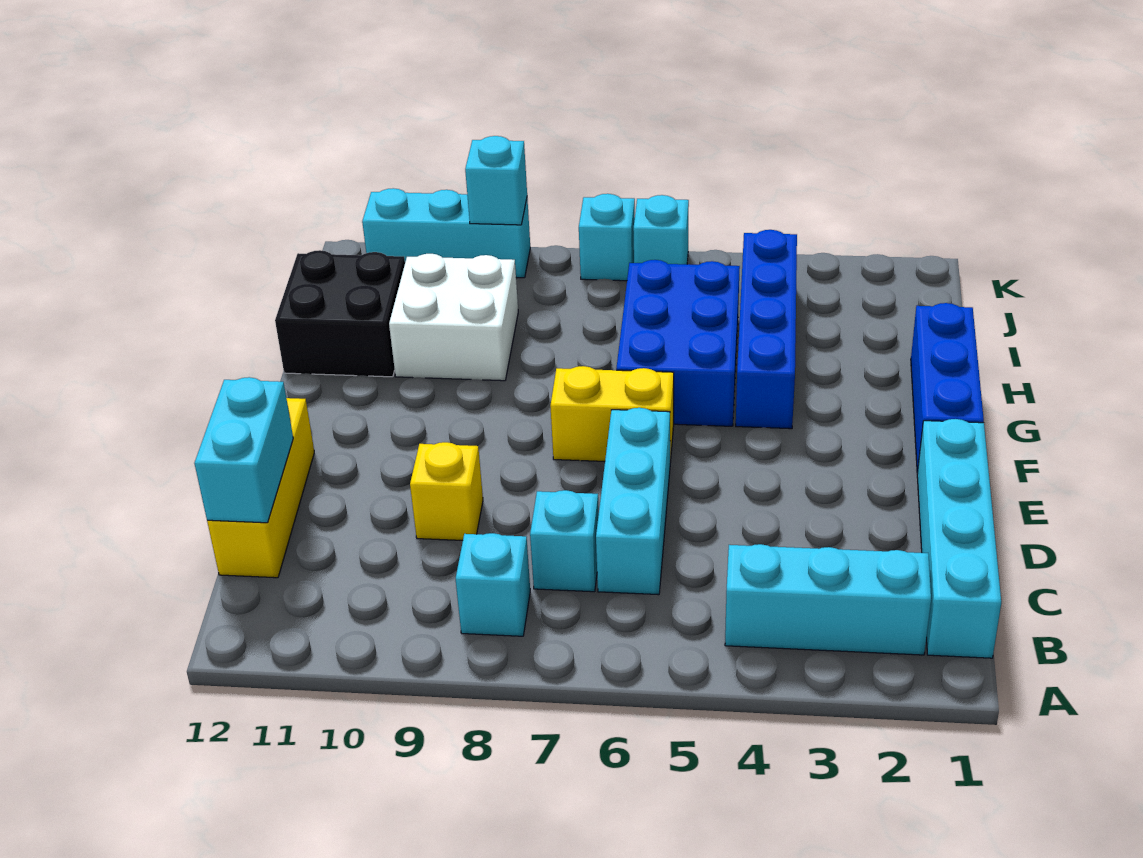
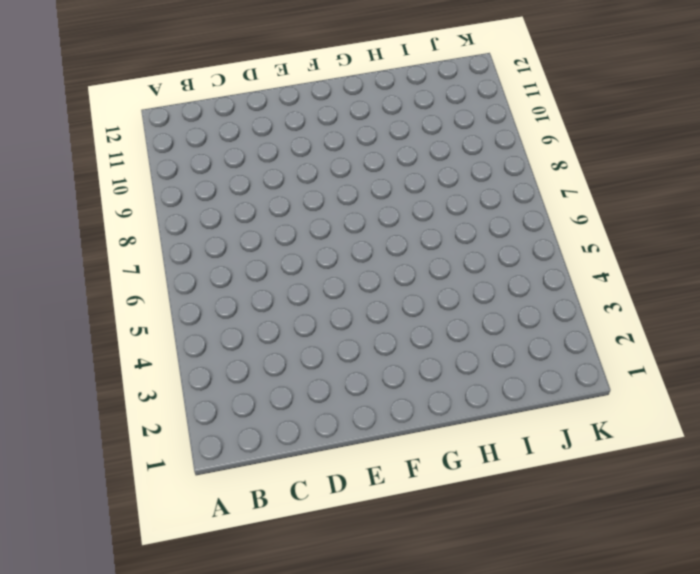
none -> cyan 1x4 brick [917,419,1001,658]
none -> cyan 1x3 brick [725,544,931,655]
none -> cyan 1x1 brick [456,533,530,636]

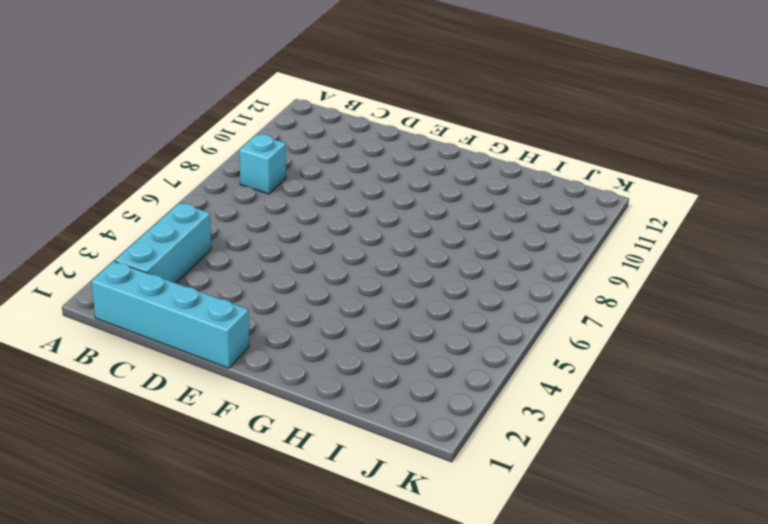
none -> cyan 1x3 brick [596,408,670,595]
none -> cyan 1x1 brick [530,490,599,592]
none -> yellow 1x3 brick [207,398,314,578]

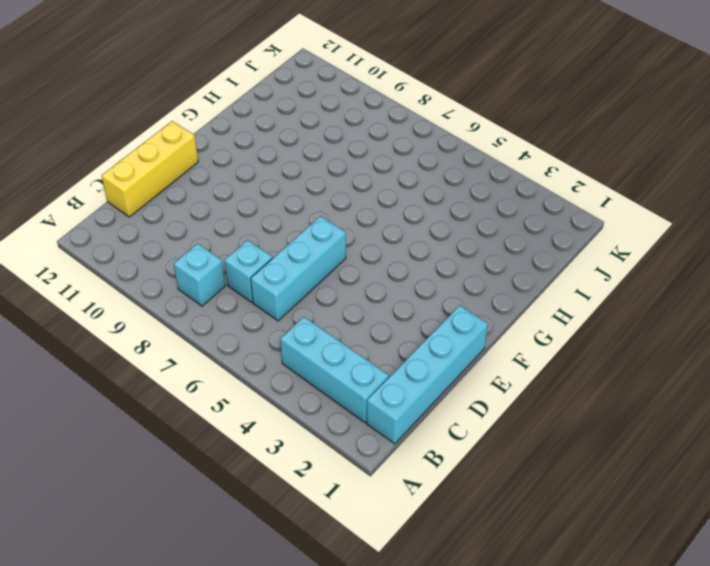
none -> yellow 1x1 brick [410,442,483,540]
none -> blue 1x3 brick [911,303,984,473]
none -> yellow 1x2 brick [550,366,674,462]

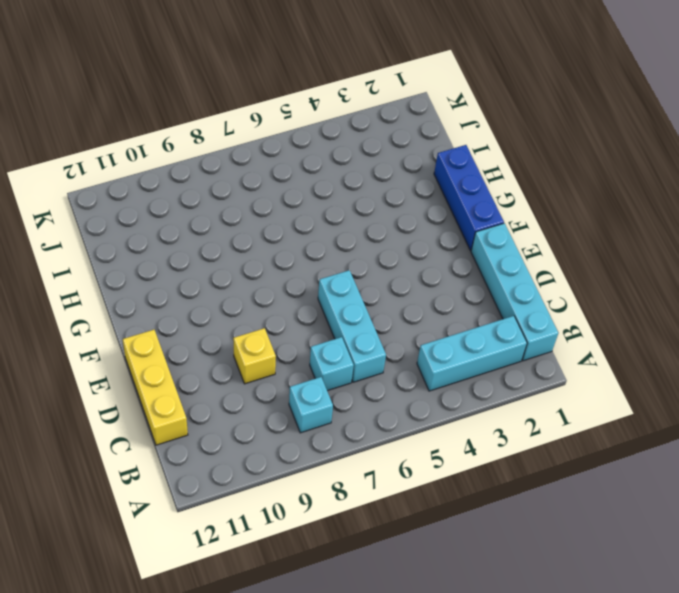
none -> yellow 1x2 brick [550,366,674,462]
none -> blue 1x4 brick [736,230,797,429]
none -> blue 2x3 brick [616,260,740,426]

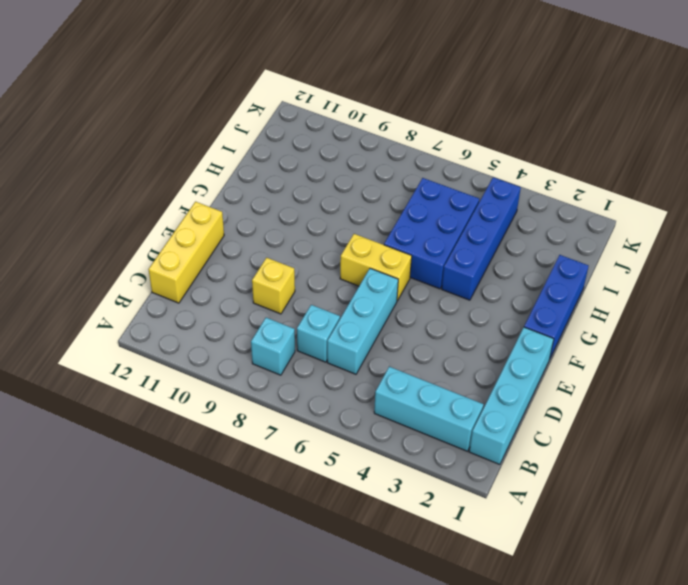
none -> white 2x2 brick [389,254,518,381]
none -> black 2x2 brick [275,250,405,377]
none -> cyan 1x1 brick [633,195,689,264]

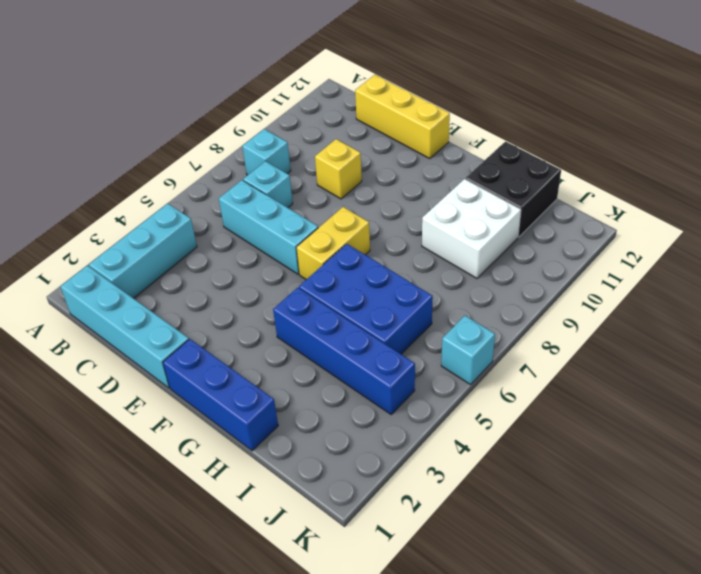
none -> cyan 1x1 brick [579,194,635,281]
none -> cyan 1x3 brick [362,188,530,278]
none -> cyan 1x2 brick [194,377,293,523]

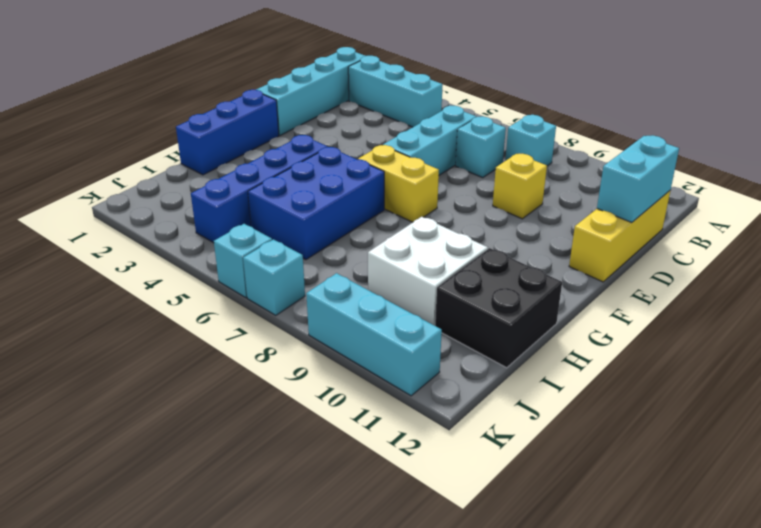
none -> cyan 1x1 brick [465,136,527,225]

